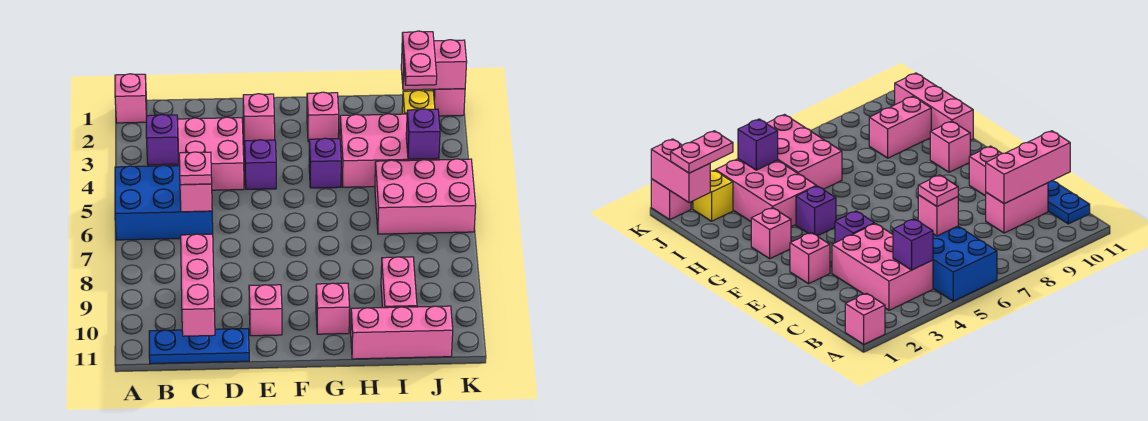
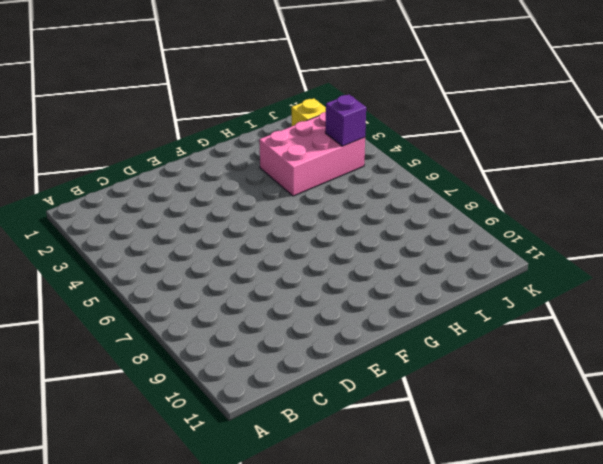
none -> pink 1x1 brick [115,74,147,123]
none -> blue 2x3 brick [115,165,213,240]
none -> pink 2x3 brick [148,117,244,190]

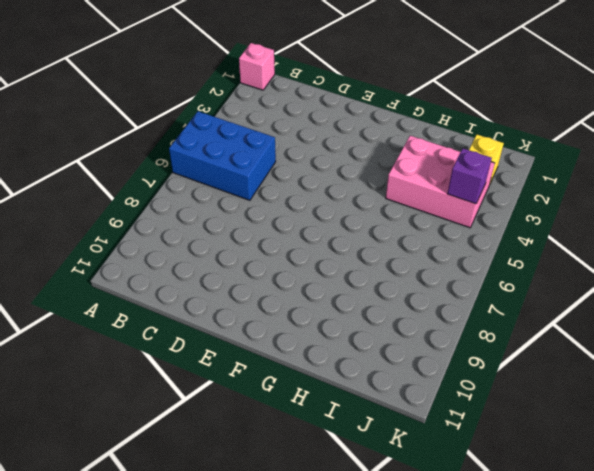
none -> pink 2x3 brick [148,117,244,190]
none -> blue 1x3 plate [149,329,249,364]
none -> pink 1x2 brick [986,183,1048,233]

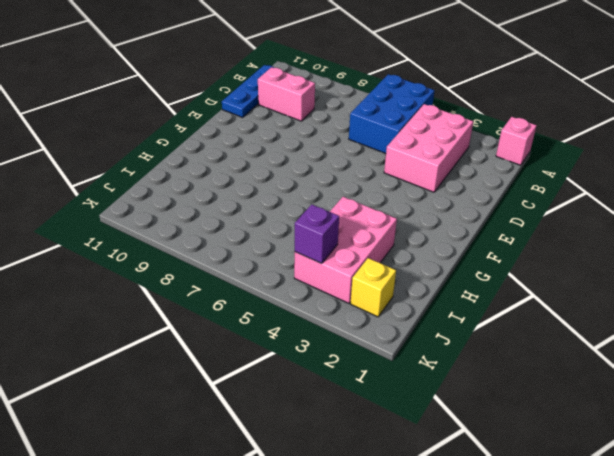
none -> pink 1x1 brick [243,94,275,143]
none -> purple 1x1 brick [245,140,276,189]
none -> pink 1x1 brick [249,285,282,336]

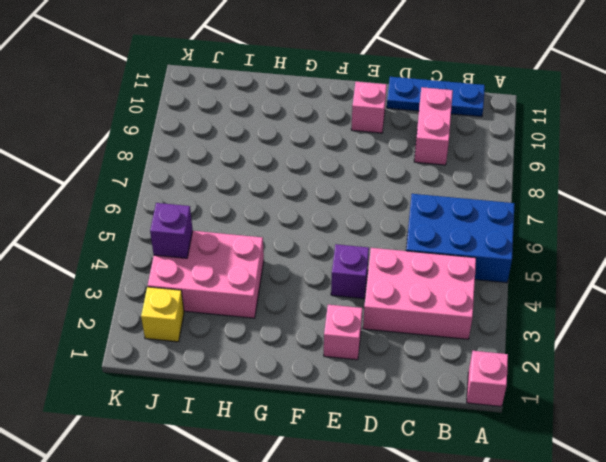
none -> pink 1x1 brick [307,92,339,142]
none -> purple 1x1 brick [309,138,341,188]
none -> pink 1x1 brick [316,283,350,334]

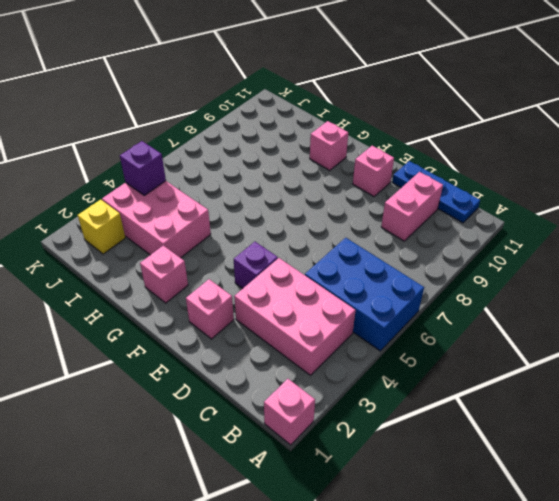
none -> purple 1x1 brick [309,138,341,188]
none -> pink 1x3 brick [351,306,453,359]
none -> pink 2x3 brick [375,159,476,234]

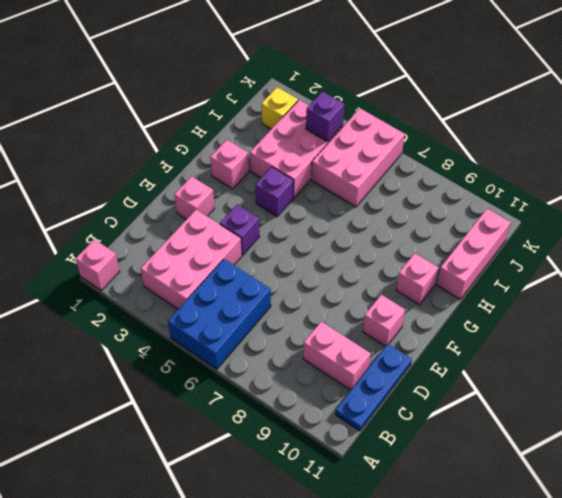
none -> pink 1x2 brick [381,257,417,308]
none -> pink 1x1 brick [432,89,465,116]
none -> purple 1x1 brick [146,115,179,165]

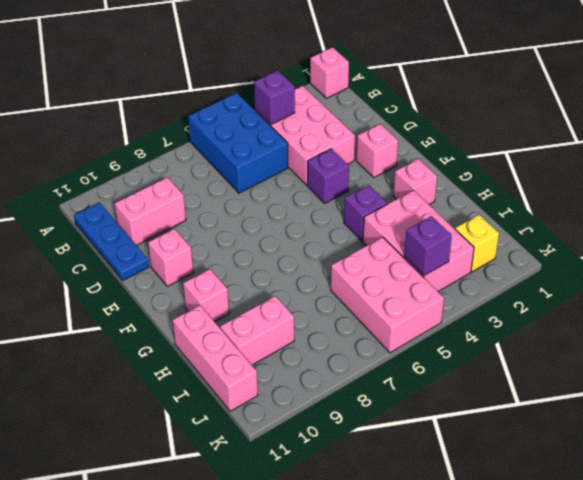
none -> pink 1x1 brick [432,89,465,116]
none -> pink 1x1 brick [180,184,212,212]
none -> pink 1x3 brick [181,234,215,336]

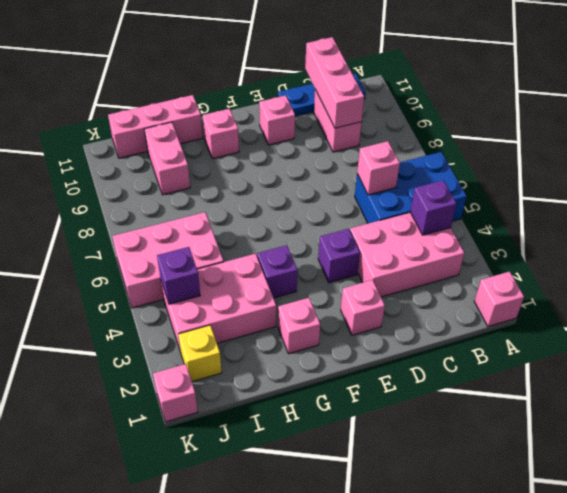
none -> pink 1x2 brick [401,40,467,90]
none -> pink 1x1 plate [179,152,212,185]
none -> pink 1x2 plate [402,31,437,85]

